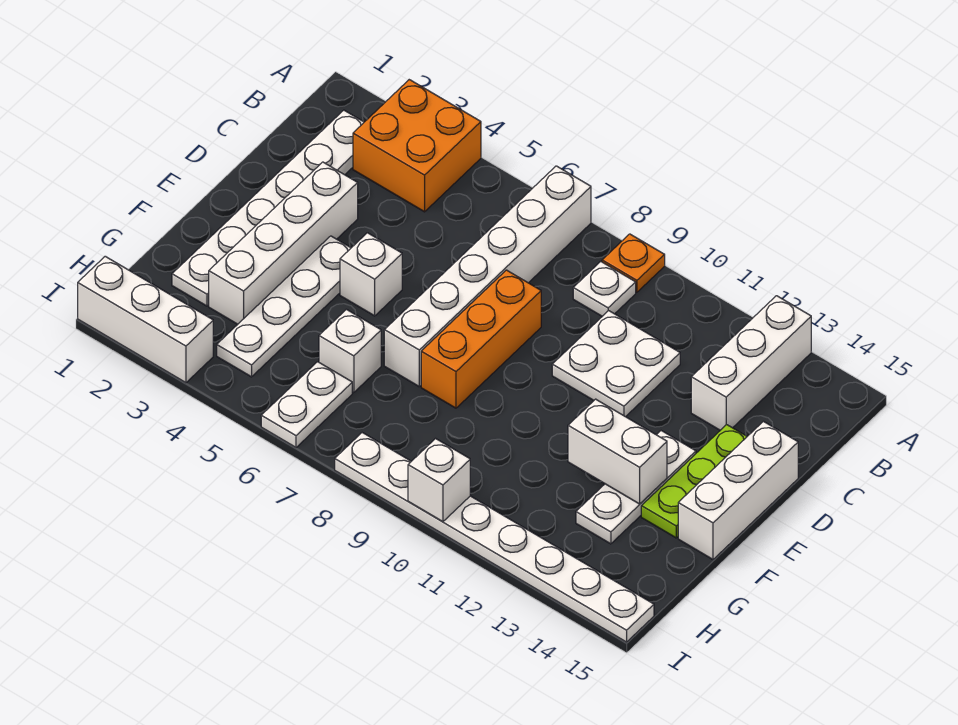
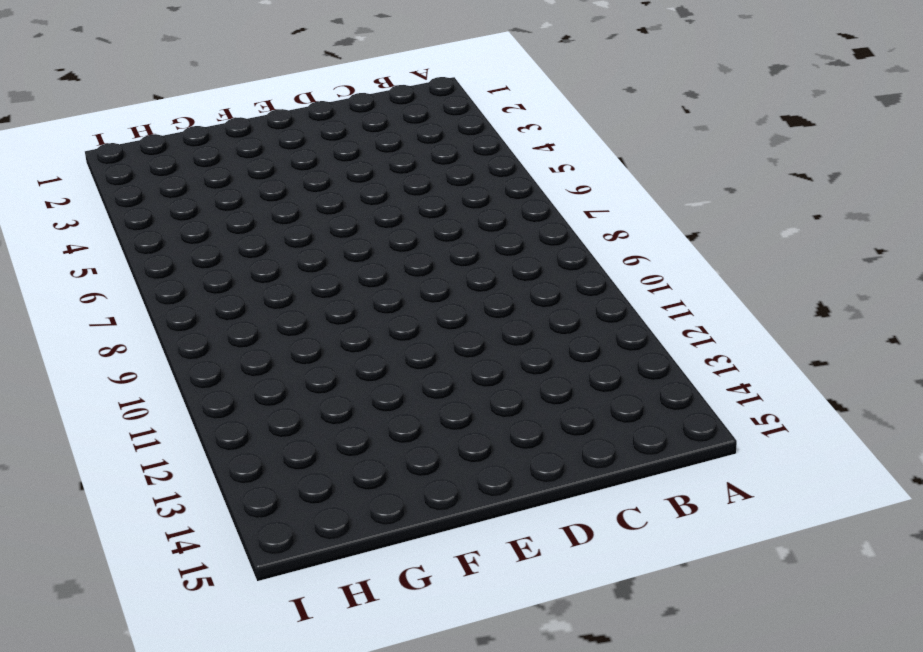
none -> orange 2x2 brick [353,80,481,212]
none -> white 1x6 brick [384,166,591,386]
none -> orange 1x1 plate [602,234,665,292]

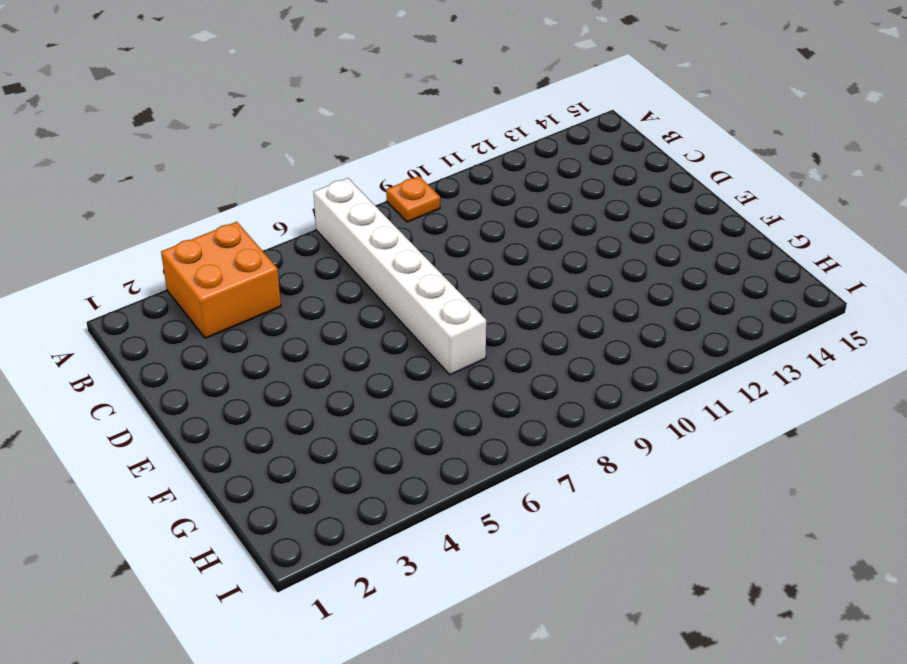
none -> white 1x3 brick [691,296,811,430]
none -> white 1x6 plate [172,110,364,306]
none -> white 1x1 plate [573,262,636,316]

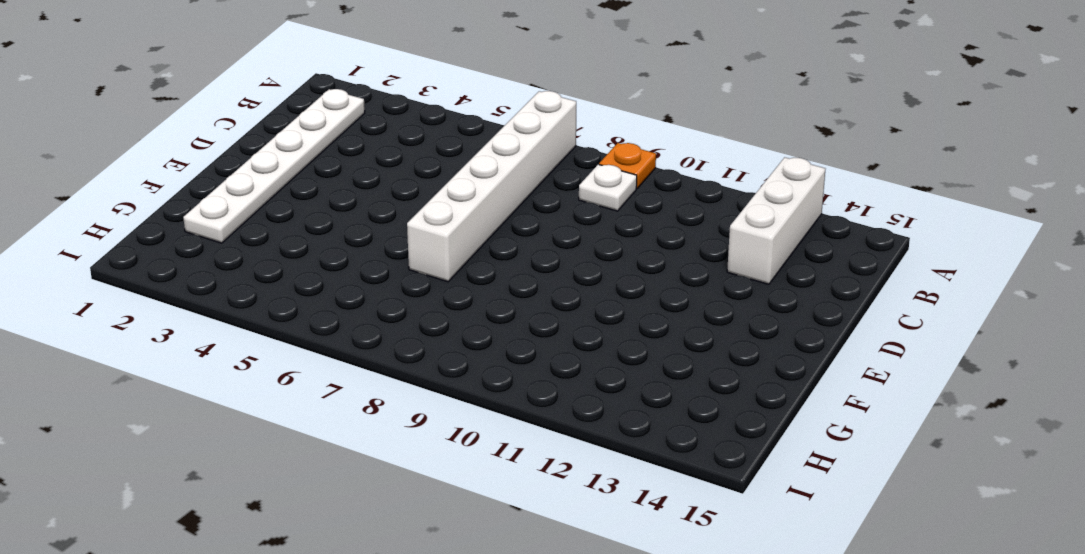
none -> orange 2x2 brick [353,80,481,212]
none -> white 2x2 plate [552,311,680,417]
none -> white 1x4 brick [209,162,358,324]

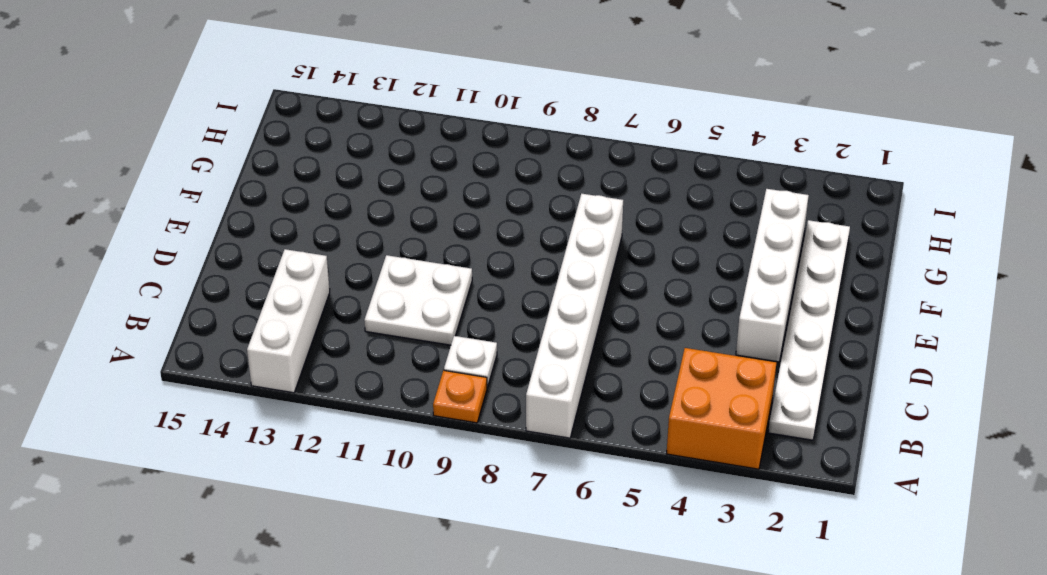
none -> orange 1x3 brick [421,270,541,408]
none -> lime 1x3 plate [641,425,747,538]
none -> white 1x3 brick [678,421,798,559]

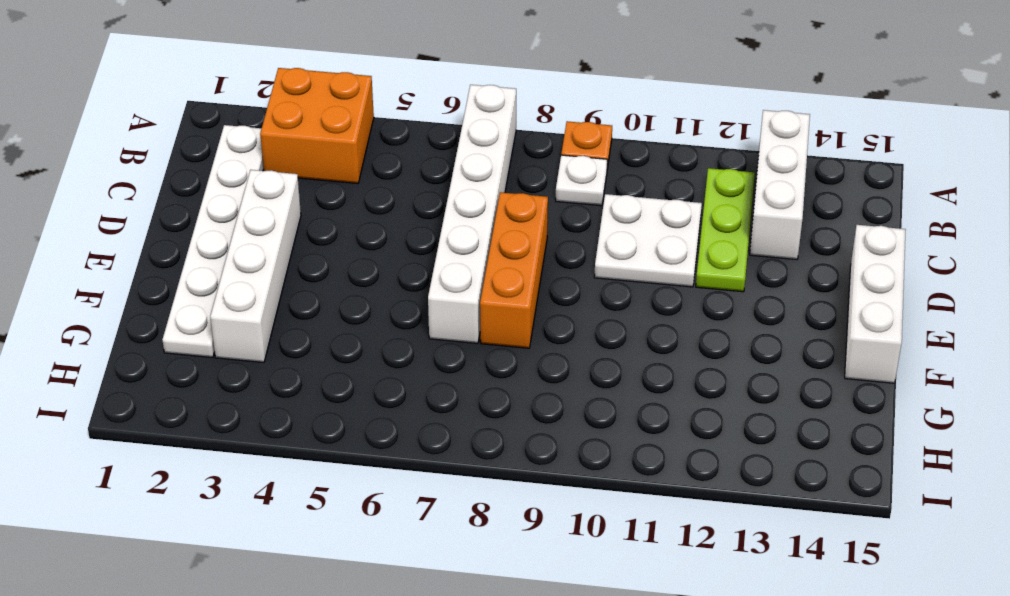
lime 1x3 plate [696,168,755,292] -> lime 1x3 plate moved to [641,425,747,538]
none -> white 1x4 plate [217,236,351,377]
none -> white 1x1 brick [340,233,402,316]
none -> white 1x3 plate [576,431,696,544]

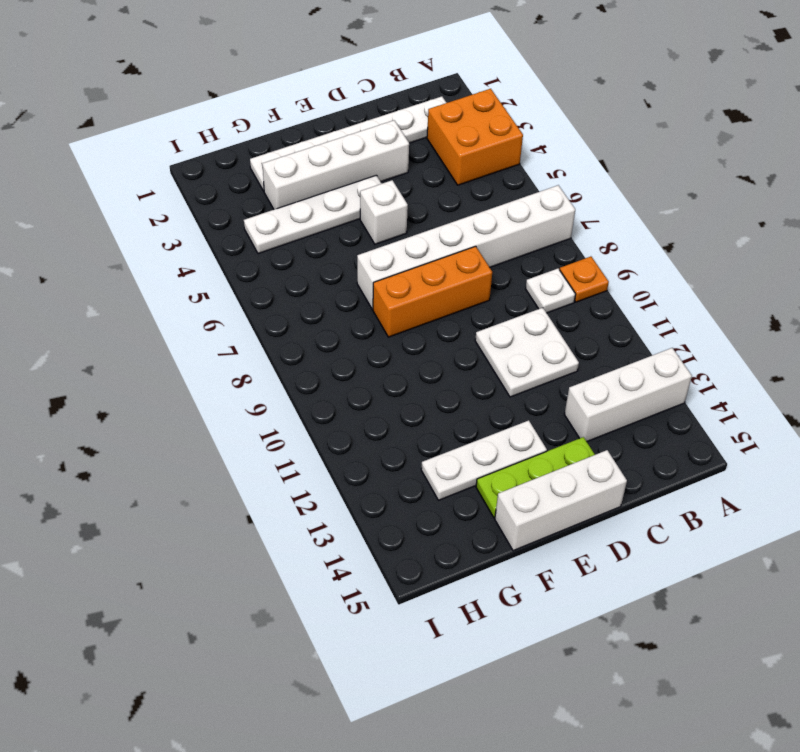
none -> white 1x1 brick [319,309,381,393]
none -> white 1x2 plate [261,362,352,447]
none -> white 1x3 brick [78,256,213,383]

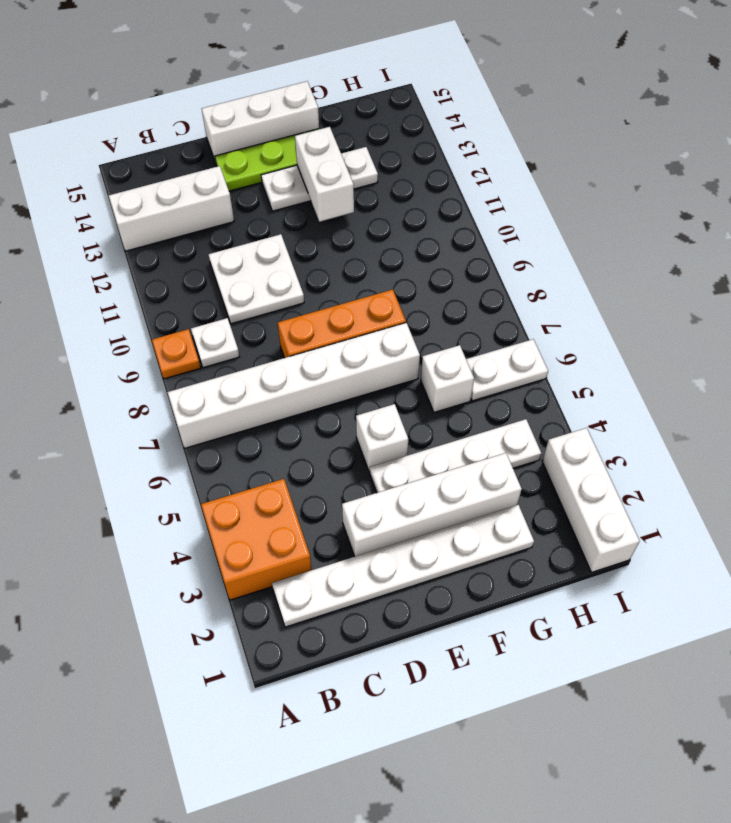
none -> white 1x8 plate [335,433,654,642]
none -> white 1x1 brick [408,439,470,522]

